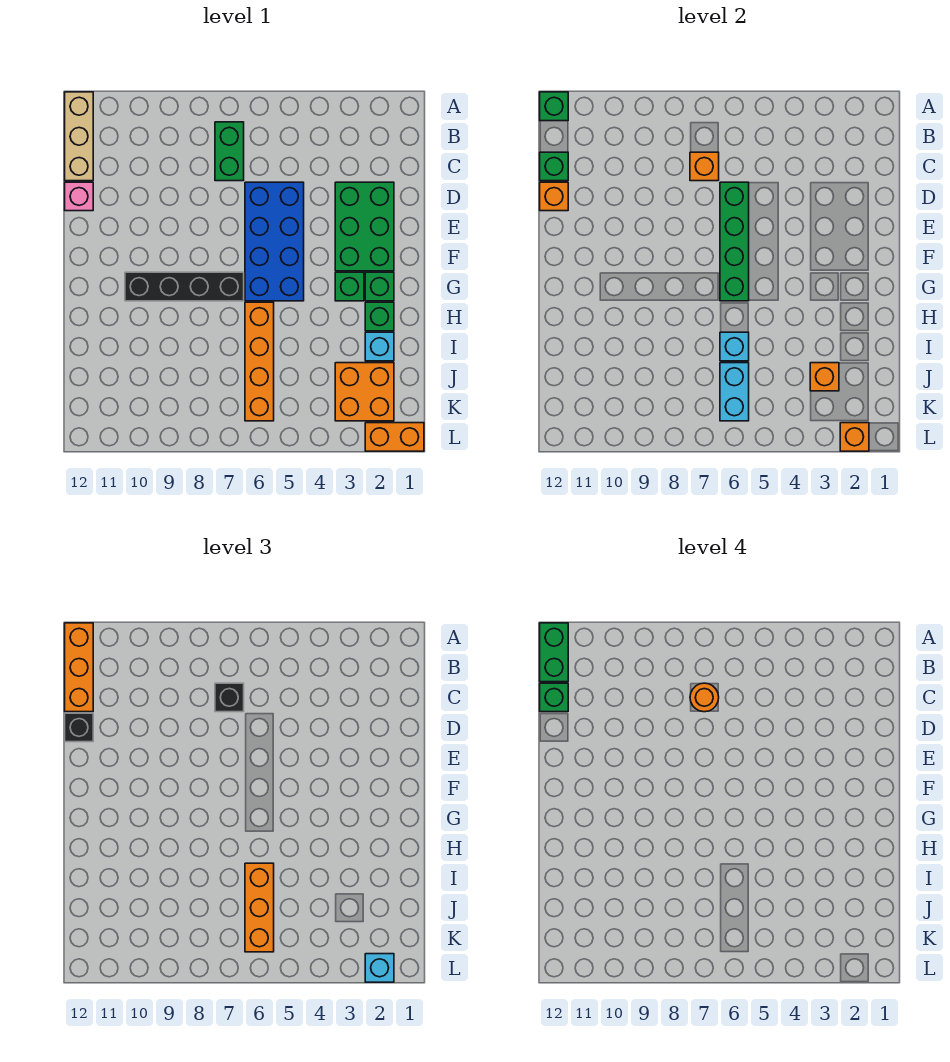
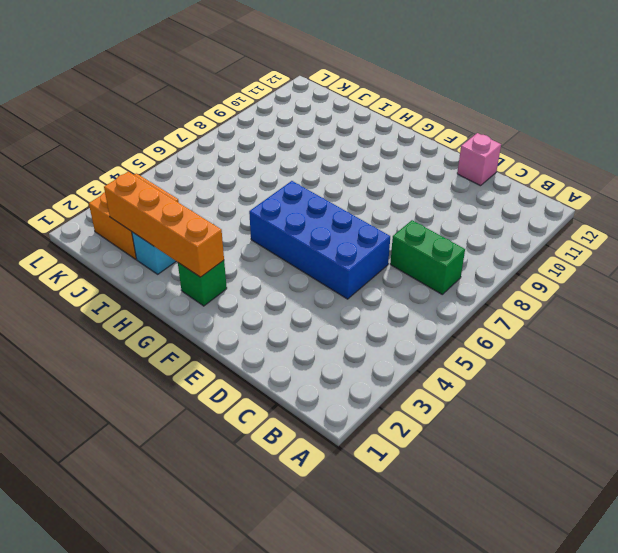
orange 1x4 brick [104,172,224,277] -> orange 1x4 brick moved to [245,302,274,421]
none -> tan 1x3 brick [65,92,93,181]
none -> green 2x3 brick [335,182,394,271]
none -> green 1x1 brick [335,272,364,301]
none -> black 1x4 brick [125,272,244,301]

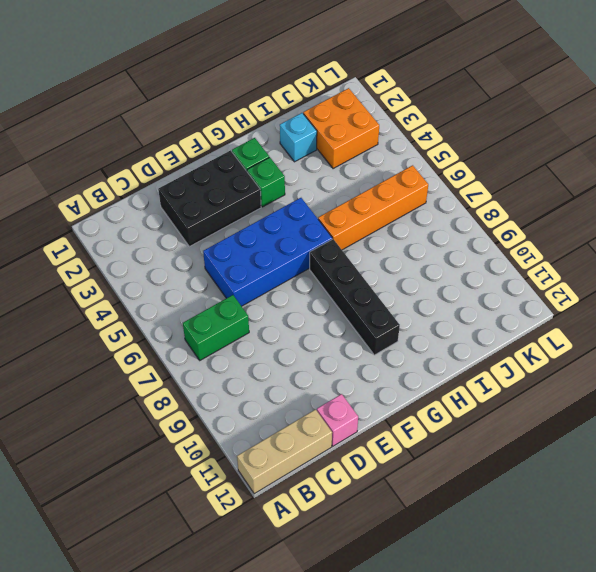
black 2x3 brick [158,150,261,247] -> green 2x3 brick [335,182,394,271]
none -> green 1x1 brick [365,302,394,331]
none -> orange 1x2 brick [365,423,424,451]
none -> green 1x1 brick [540,92,568,121]
none -> orange 1x1 brick [690,152,719,181]

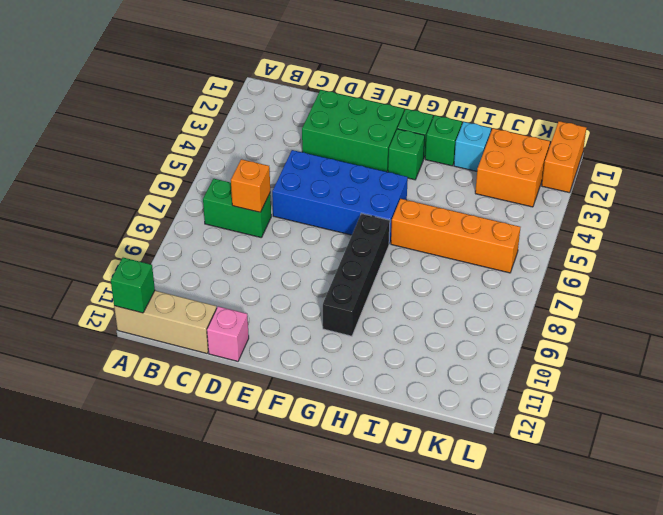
none -> green 1x1 brick [540,152,568,181]
none -> green 1x4 brick [720,182,749,301]
none -> orange 1x1 brick [540,182,568,211]
none -> cyan 1x1 brick [720,332,749,361]

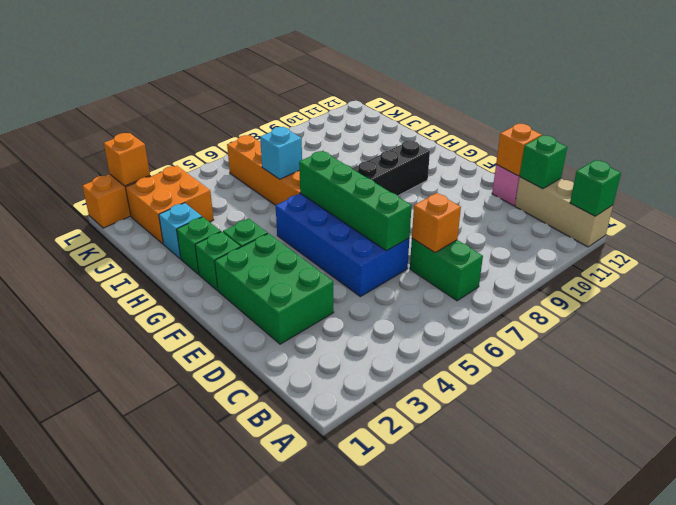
none -> orange 1x1 brick [810,363,839,391]
none -> cyan 1x2 brick [720,363,749,421]
none -> orange 1x3 brick [65,623,93,712]
none -> black 1x1 brick [215,683,244,712]

